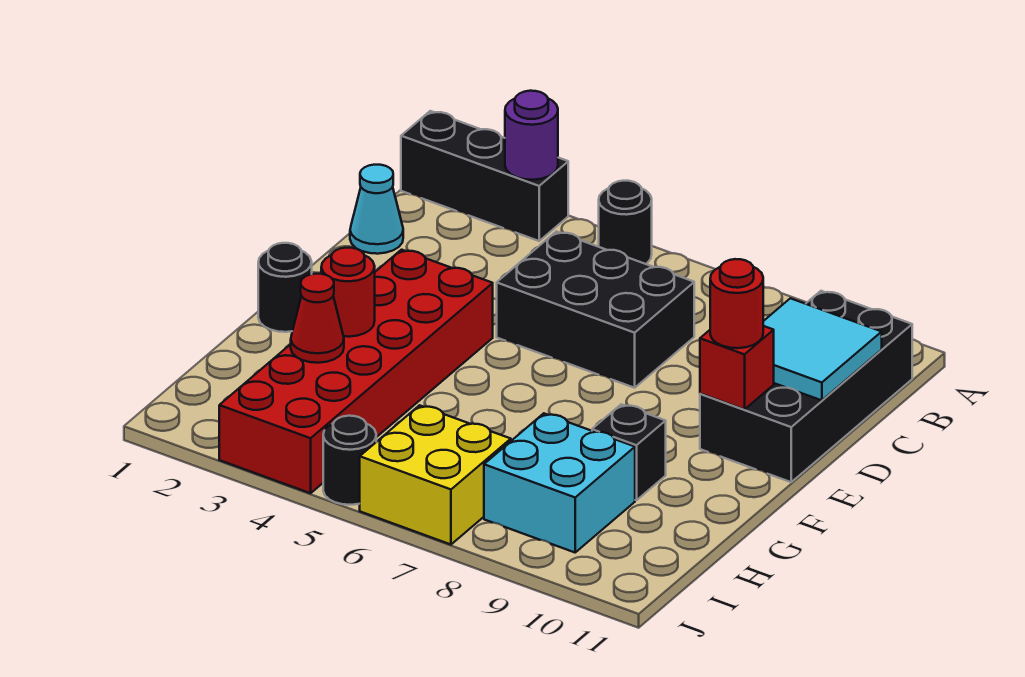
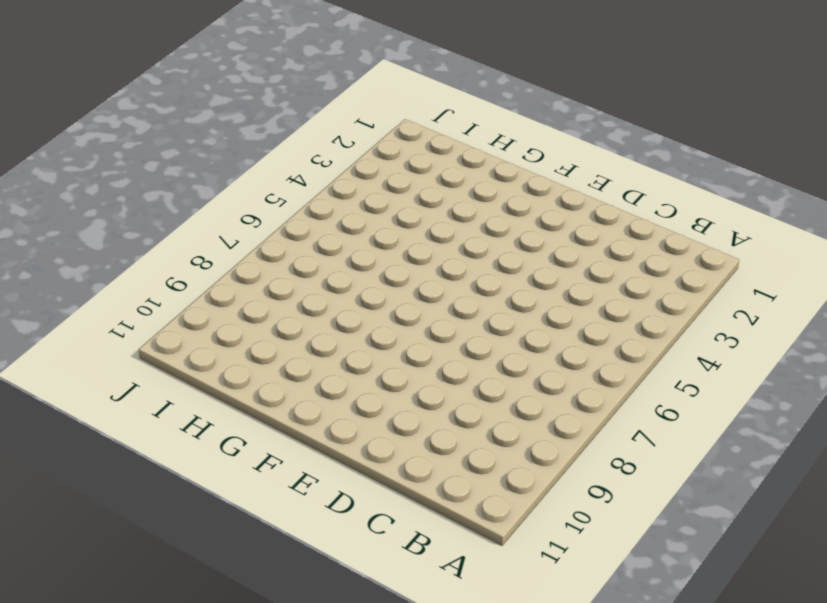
none -> black 1x3 brick [401,111,568,241]
none -> black 1x1 round brick [599,181,652,264]
none -> black 2x4 brick [700,291,912,482]

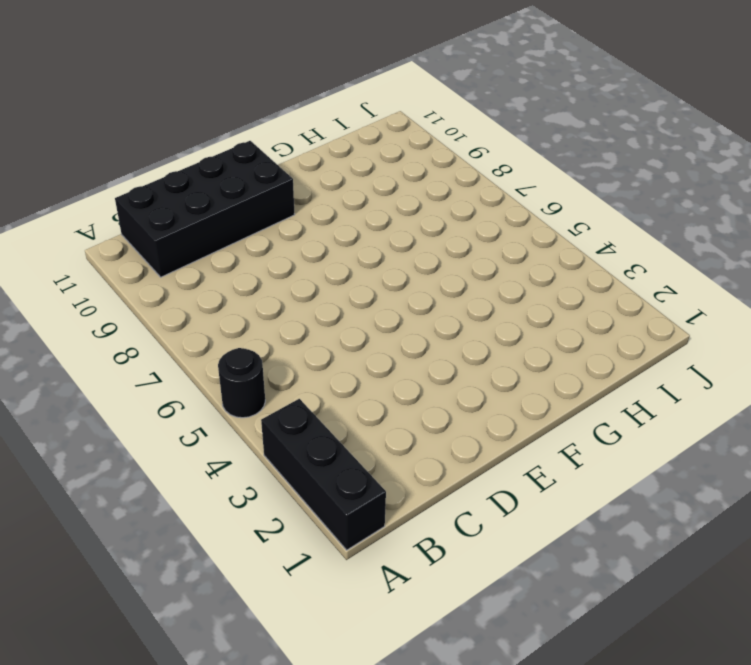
none -> cyan 1x1 cone [350,165,403,254]
none -> black 2x3 brick [497,231,694,388]
none -> red 2x6 brick [219,250,493,493]

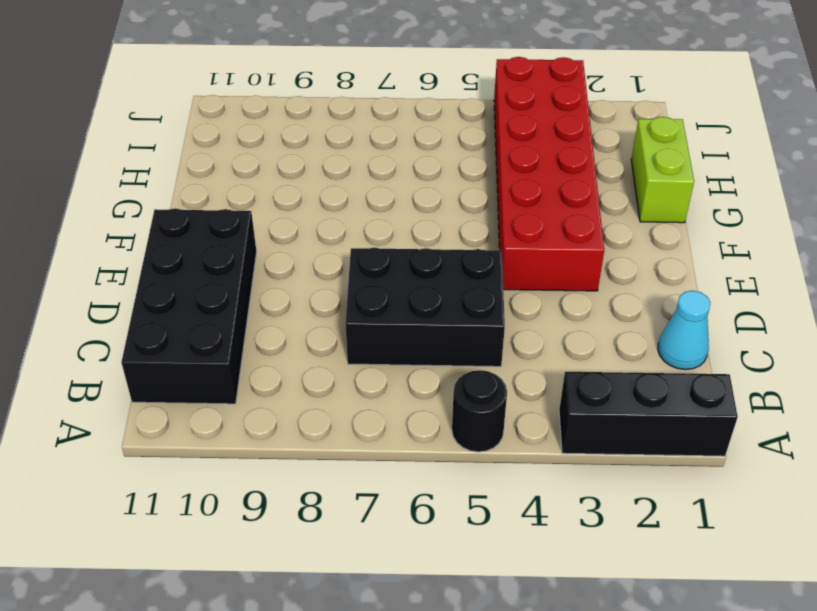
lime 1x2 brick [631,117,694,223] -> none
none -> black 1x1 round brick [258,243,312,332]
none -> black 1x1 brick [592,404,666,500]
none -> cyan 2x2 brick [484,413,635,552]

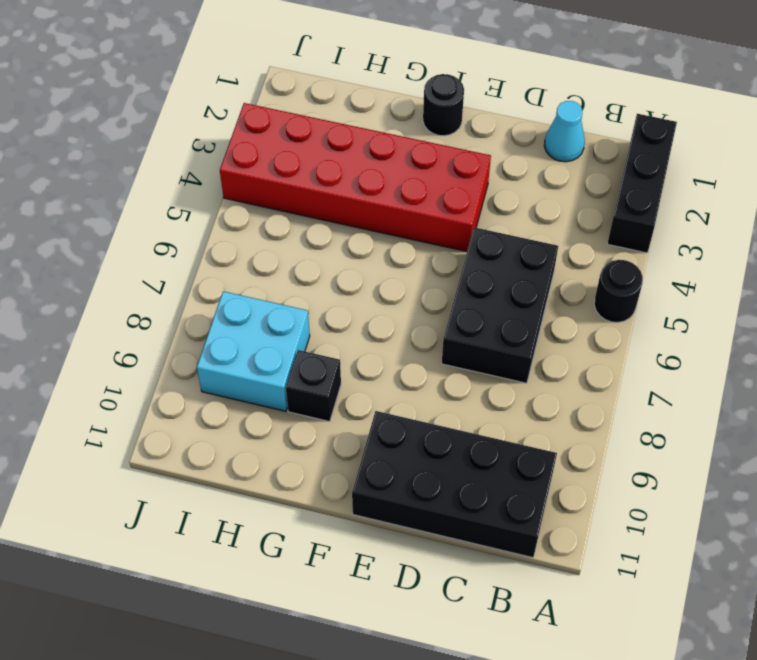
none -> yellow 2x2 brick [360,405,511,544]
none -> black 1x1 round brick [323,416,376,505]
none -> purple 1x1 round brick [505,91,558,180]

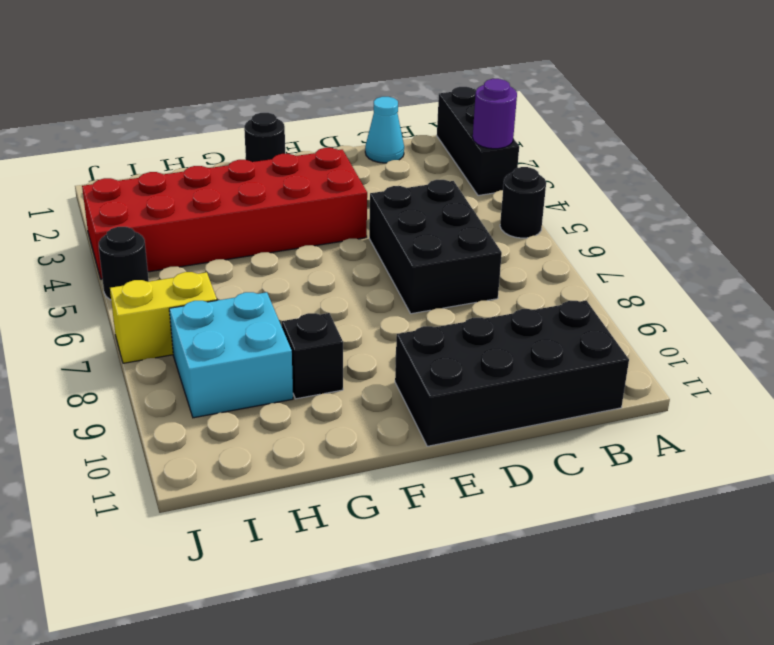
yellow 1x2 brick [110,272,217,363] -> yellow 2x2 brick [360,405,511,544]
none -> cyan 2x2 tile [763,298,882,400]
none -> red 1x1 brick [700,326,774,410]
none -> red 1x1 round brick [321,248,375,337]

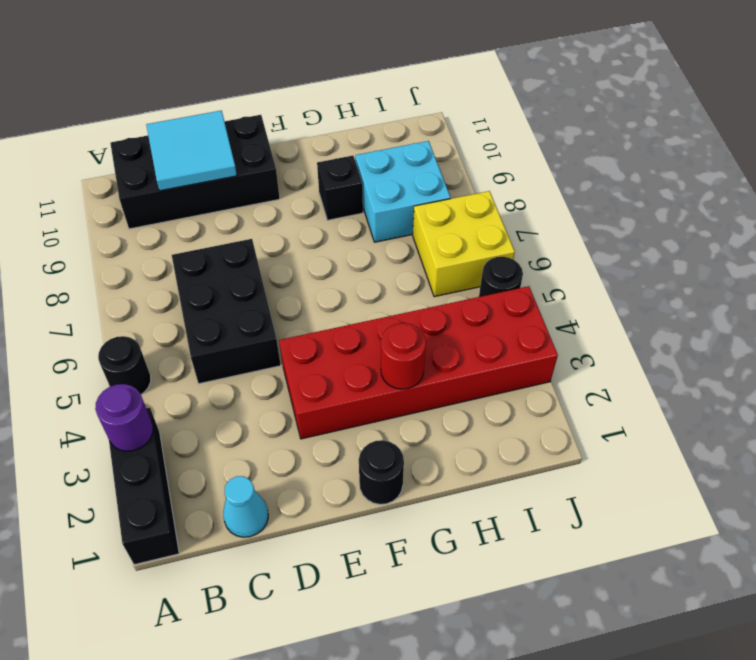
none -> red 1x1 brick [700,326,774,410]
none -> red 1x1 cone [291,274,344,363]
none -> red 1x1 round brick [710,259,763,348]

